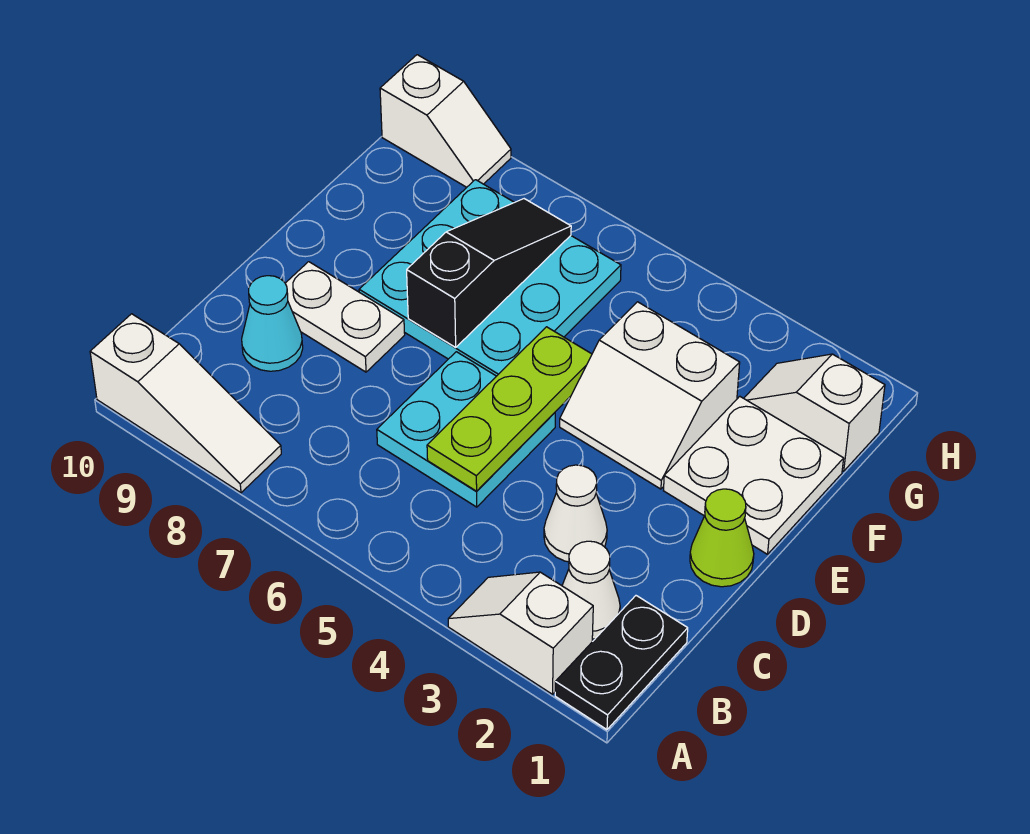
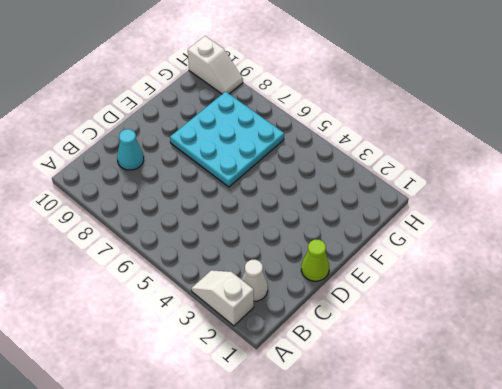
none -> black 1x2 plate [555,596,688,730]
none -> white 1x3 slope [90,314,281,493]
none -> white 1x1 cone [544,465,607,562]

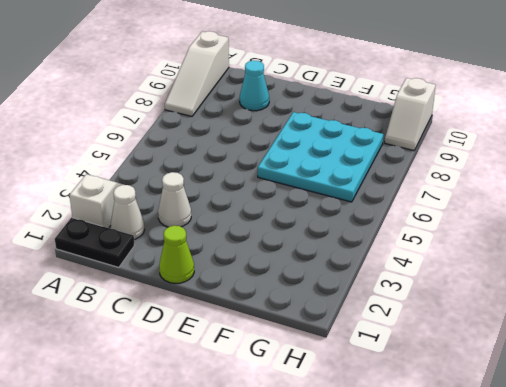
none -> cyan 2x2 plate [377,352,555,507]
none -> white 1x2 plate [285,262,405,372]
none -> white 2x2 plate [663,396,844,554]

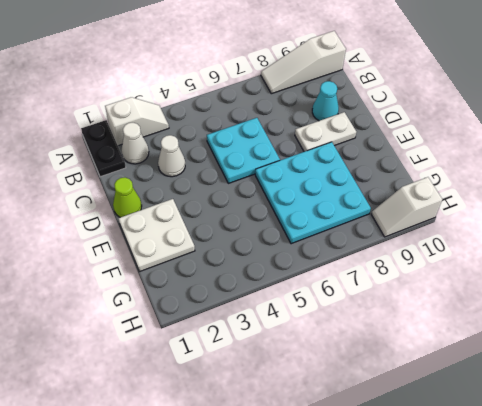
none -> white 2x2 slope [560,302,740,489]
none -> white 1x2 slope [744,354,885,471]
none -> lime 1x3 plate [427,327,592,491]

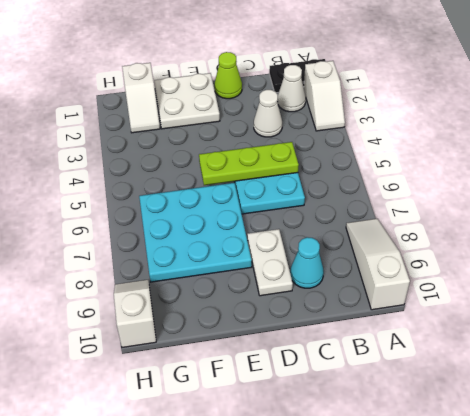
none -> white 2x2 slope [560,302,740,489]
none -> black 1x3 slope [407,199,571,347]

